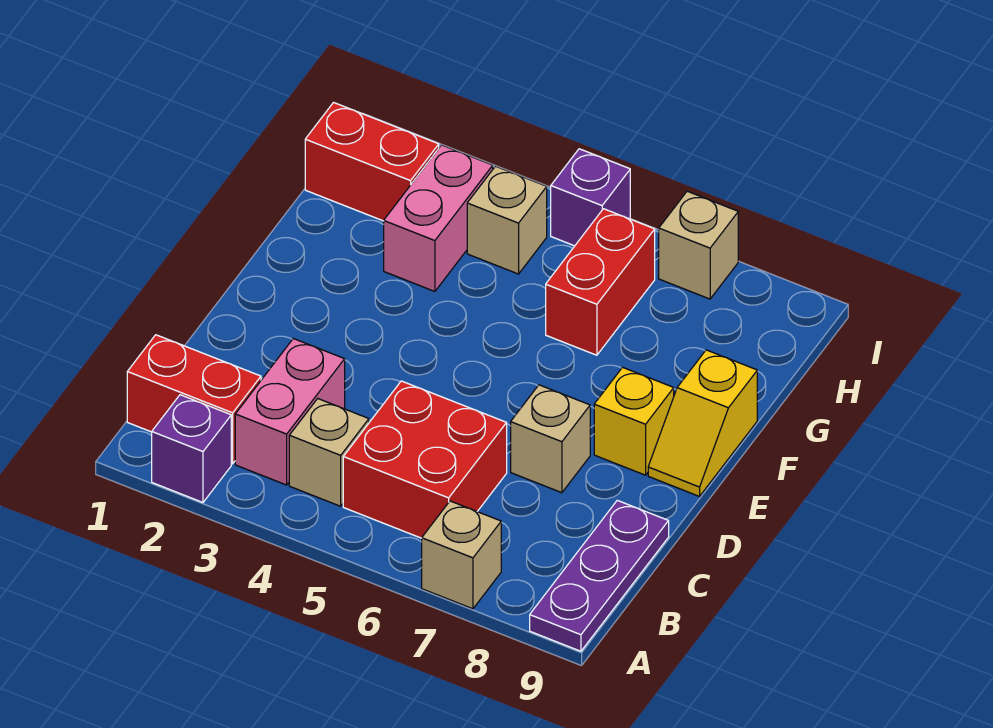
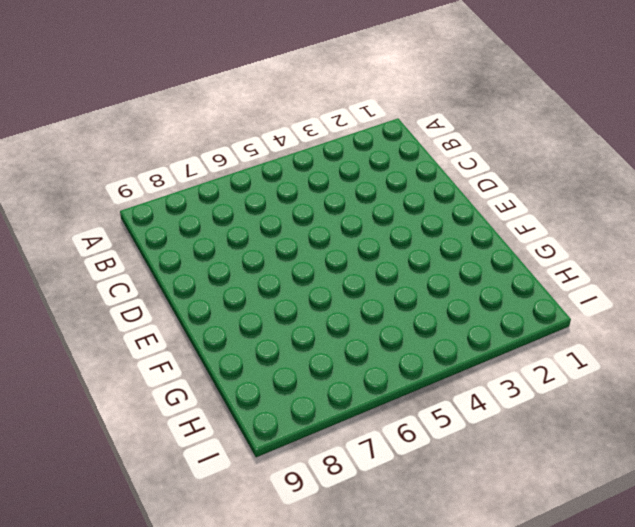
none -> purple 1x1 brick [152,395,231,502]
none -> tan 1x1 brick [422,501,501,609]
none -> purple 1x3 plate [530,500,669,651]

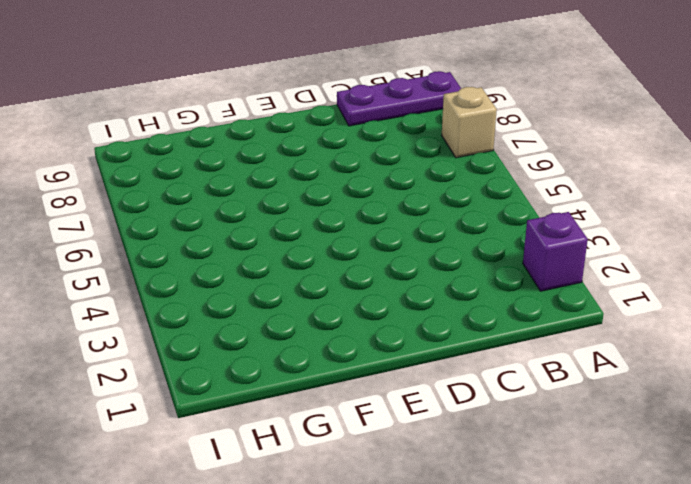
none -> red 1x2 brick [127,335,261,464]
none -> pink 1x2 brick [235,339,345,485]
none -> tan 1x1 brick [289,399,369,506]

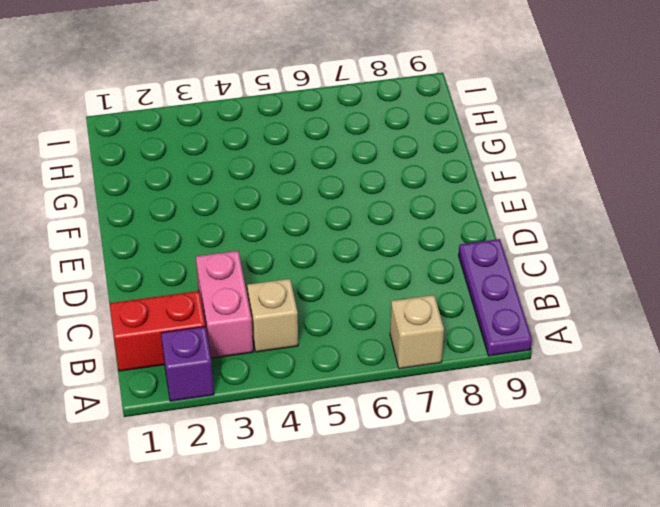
none -> red 2x2 brick [343,381,507,538]
none -> tan 1x1 brick [511,385,590,493]
none -> yellow 1x1 brick [594,367,674,475]

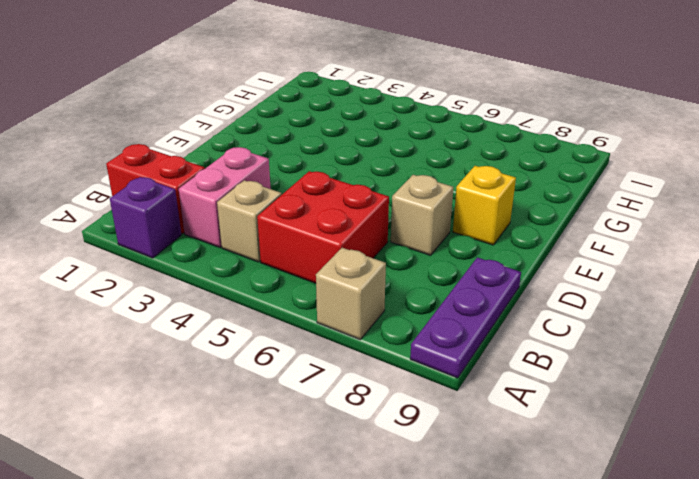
none -> yellow 1x2 slope [648,350,757,496]
none -> pink 1x2 brick [384,145,493,291]
none -> red 1x2 brick [546,209,655,355]

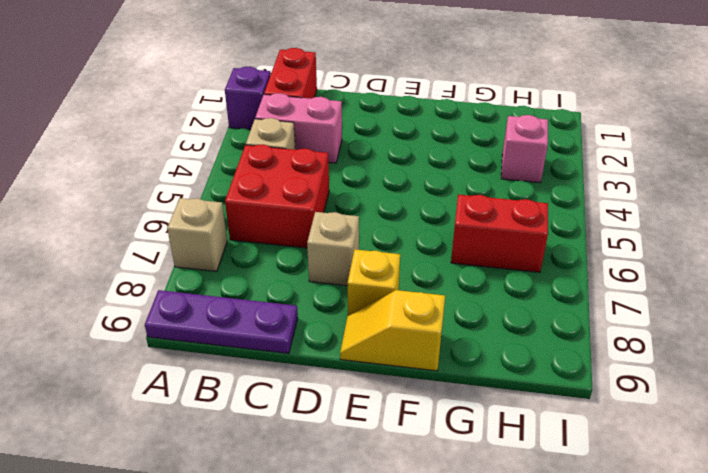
pink 1x1 brick [501,115,548,183] -> pink 1x2 brick [384,145,493,291]
none -> red 1x2 brick [305,103,439,221]
none -> tan 1x1 brick [467,166,547,274]
none -> purple 1x1 brick [551,149,630,246]

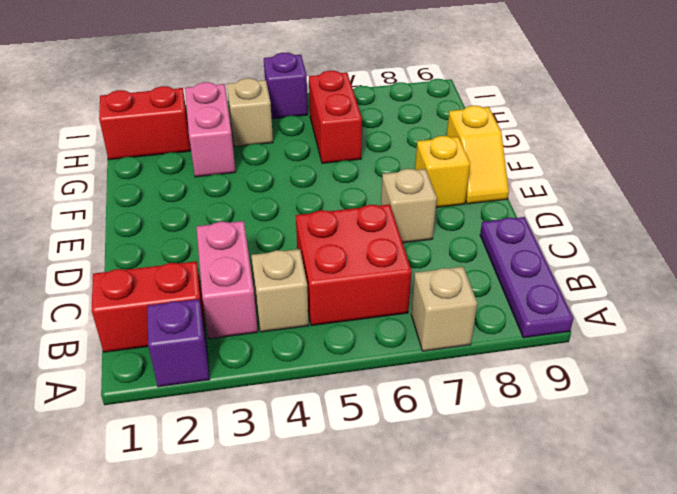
none -> tan 1x1 brick [659,191,738,299]

